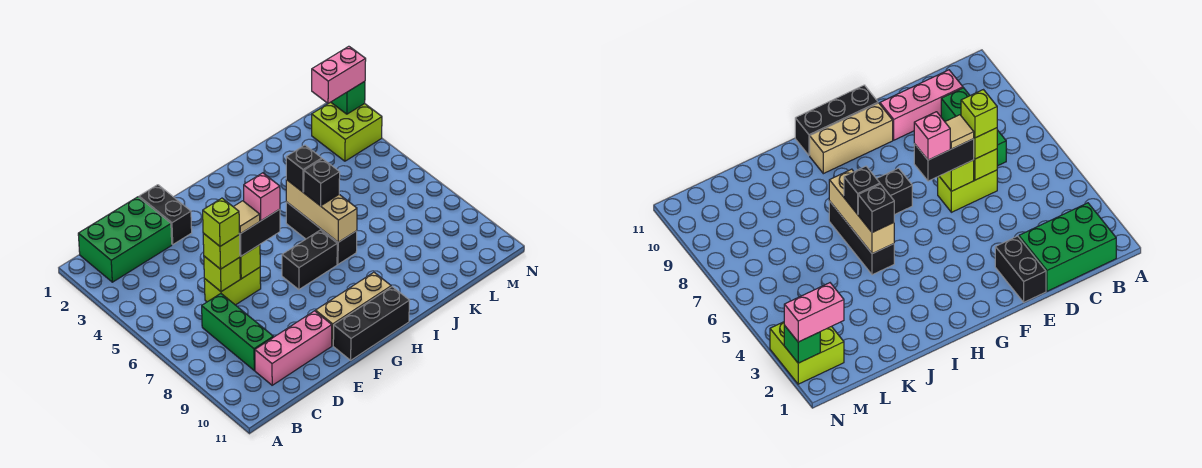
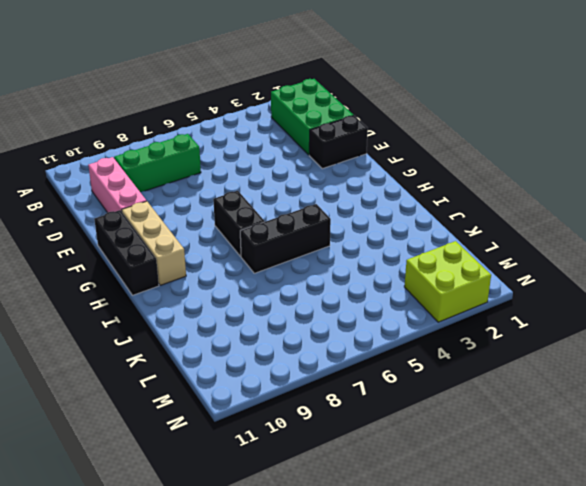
none -> lime 1x2 brick [204,267,261,305]
none -> lime 1x1 brick [204,256,240,292]
none -> lime 1x1 brick [240,245,260,279]

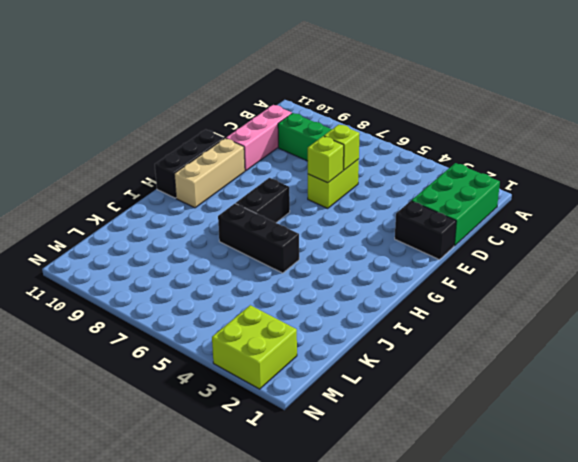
none -> tan 1x3 brick [286,180,357,242]
none -> green 1x1 brick [331,81,365,114]
none -> lime 1x1 brick [203,233,240,269]

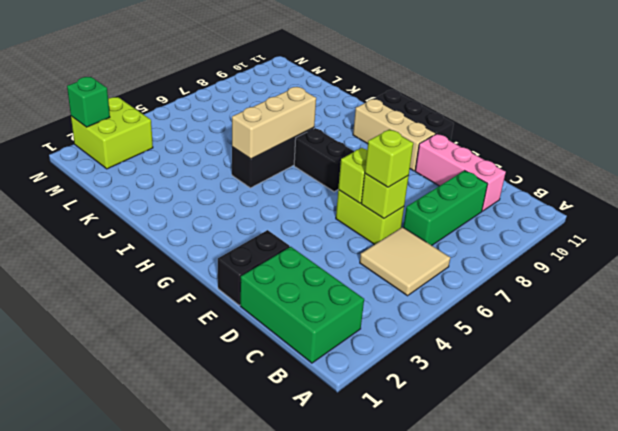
tan 2x2 tile [360,227,450,296] -> none
none -> black 1x2 brick [239,209,280,256]
none -> black 1x1 brick [286,145,322,192]
none -> black 1x1 brick [304,159,340,206]

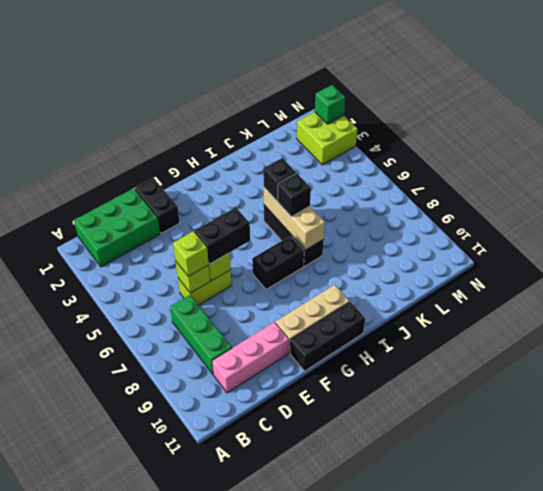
none -> pink 1x2 brick [312,46,366,103]
none -> lime 1x1 brick [203,198,239,246]
none -> tan 1x1 tile [233,201,260,234]

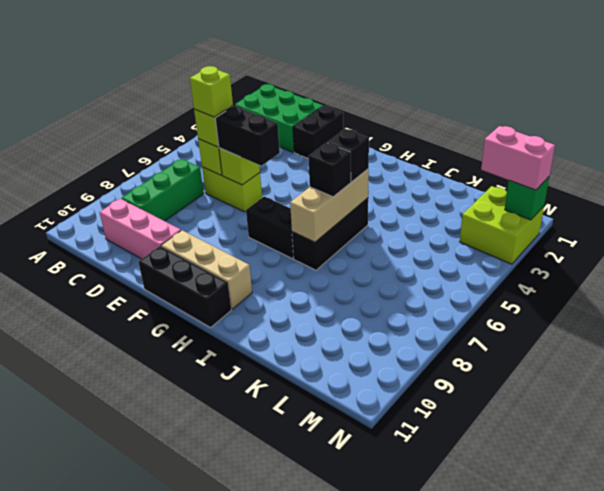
none -> tan 1x1 tile [233,201,260,234]
none -> pink 1x1 brick [244,173,280,221]

